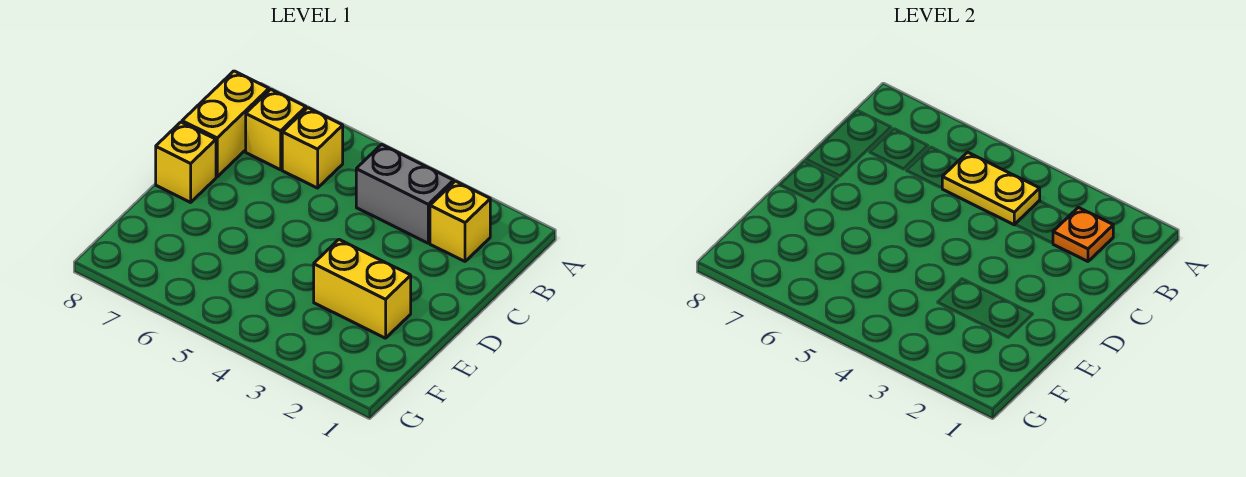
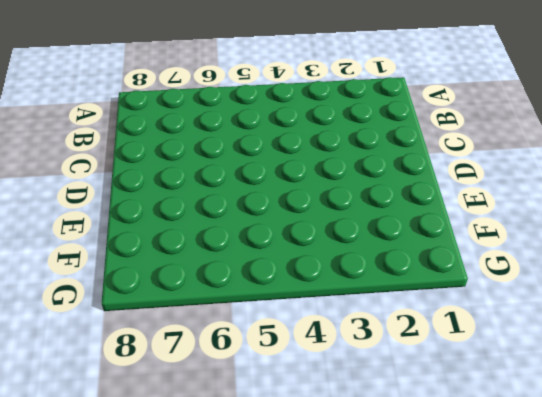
none -> yellow 1x1 brick [430,181,490,261]
none -> grey 1x2 brick [356,144,454,243]

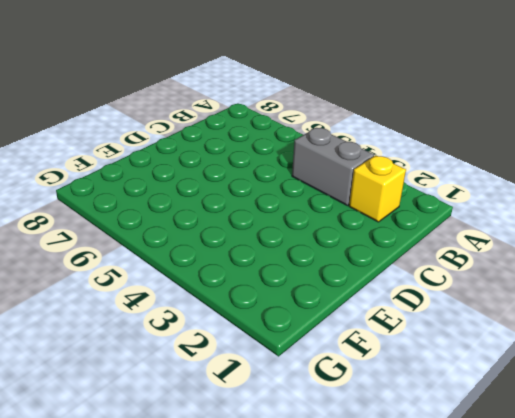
none -> yellow 1x1 brick [282,108,343,188]
none -> yellow 1x1 brick [246,89,306,170]

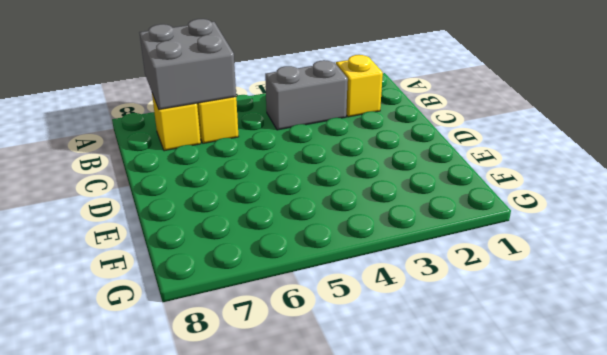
grey 2x2 brick [139,19,236,110] -> none
none -> yellow 1x2 brick [182,71,269,177]
none -> yellow 1x1 brick [156,122,216,202]

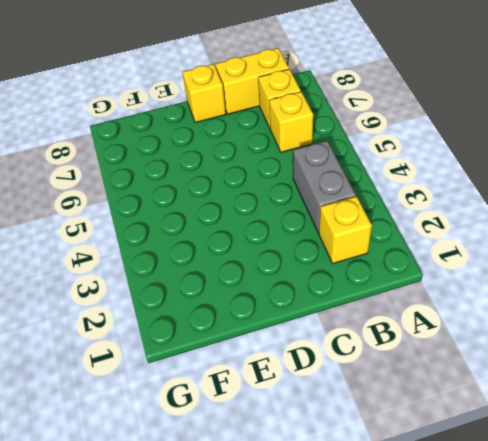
none -> yellow 1x2 brick [314,240,411,338]
none -> orange 1x1 plate [1053,207,1113,261]

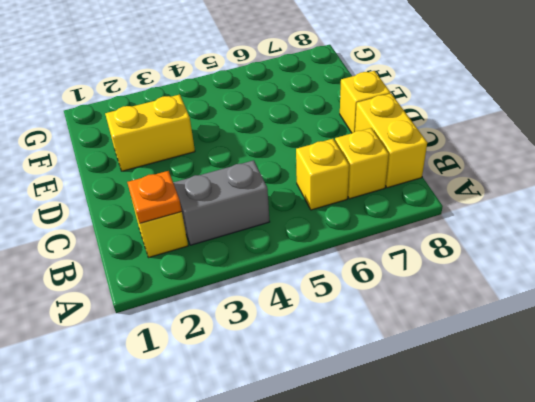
none -> yellow 1x2 plate [942,152,1040,225]

